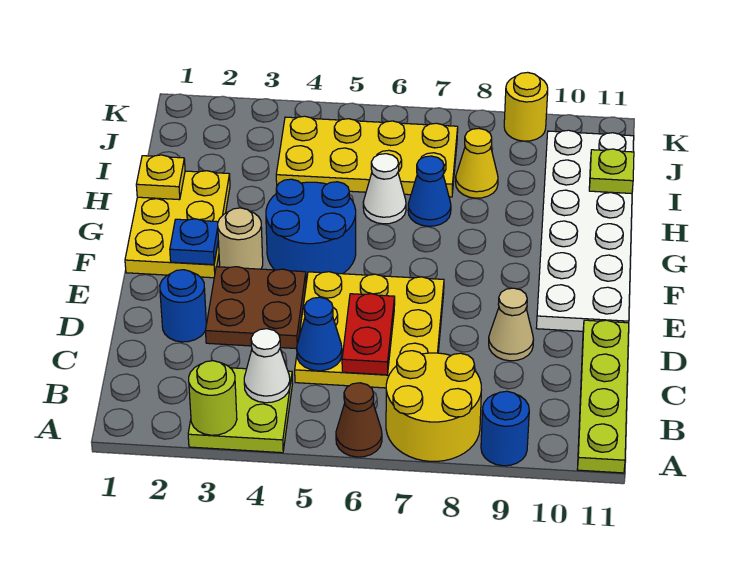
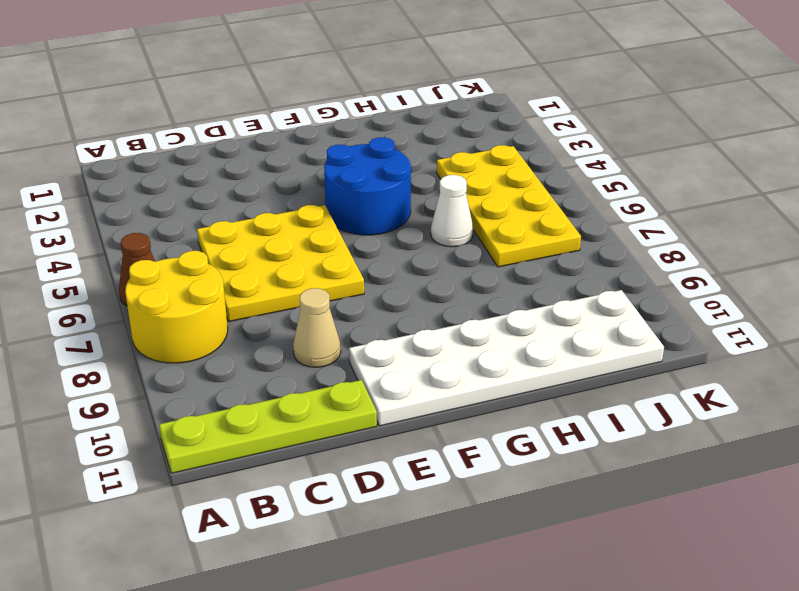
none -> lime 2x2 plate [188,368,292,453]
none -> blue 1x1 round brick [481,391,529,466]
none -> blue 1x1 round brick [160,270,206,342]

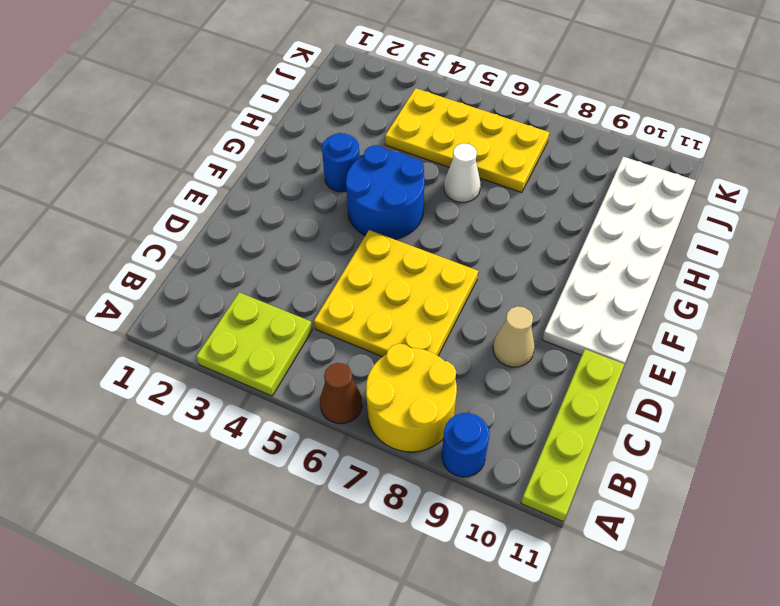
blue 1x1 round brick [322,133,360,192] -> blue 1x1 round brick moved to [160,270,206,342]
none -> brown 2x2 plate [206,267,306,349]
none -> yellow 2x3 plate [125,171,230,278]
none -> tan 1x1 round brick [218,208,263,269]

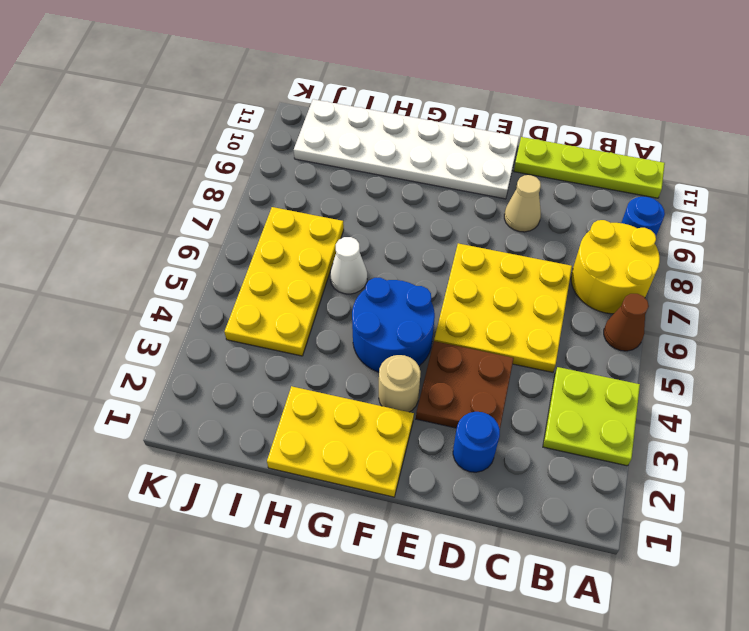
none -> blue 1x1 cone [408,156,451,226]
none -> yellow 1x1 cone [456,128,498,198]
none -> yellow 1x1 round brick [504,72,548,141]

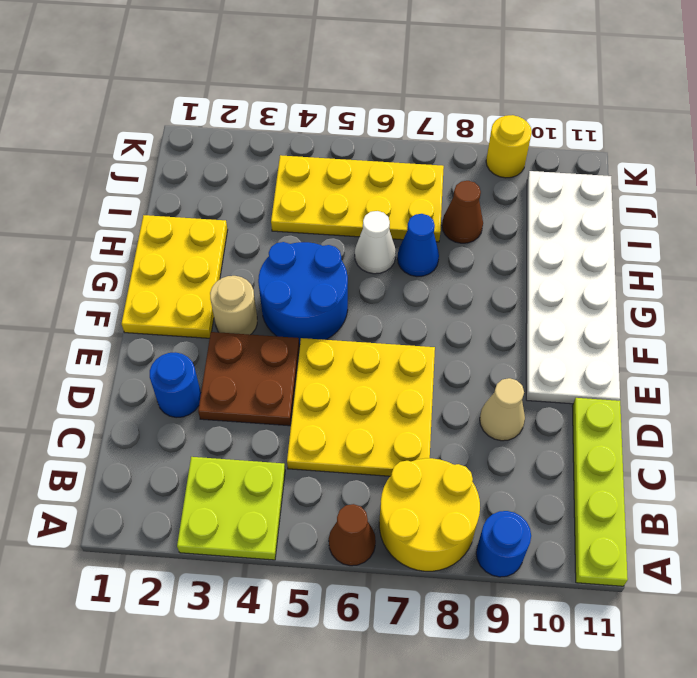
brown 1x1 cone [442,181,483,243] -> yellow 1x1 cone [456,128,498,198]
none -> lime 1x1 round brick [189,361,237,435]
none -> white 1x1 cone [244,329,290,403]
none -> blue 1x1 cone [297,297,342,371]

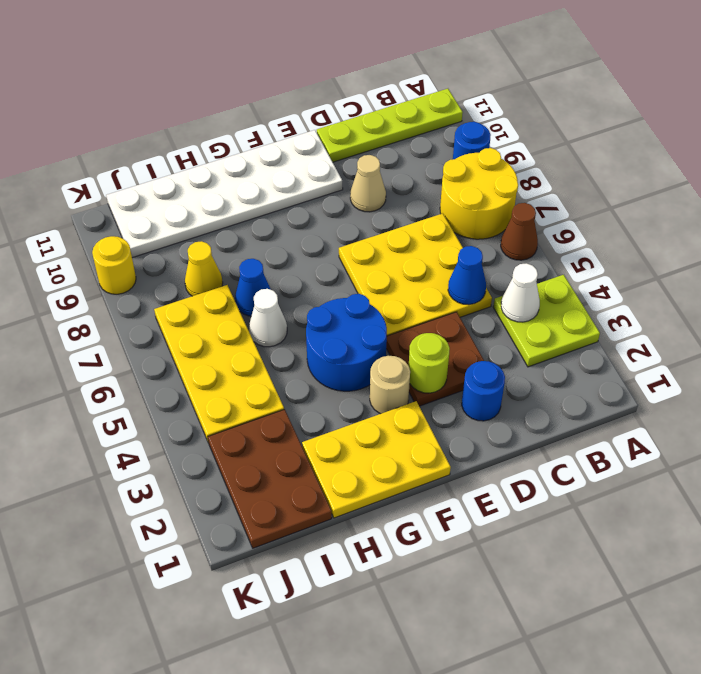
lime 1x1 round brick [409,333,450,393] -> lime 1x1 round brick moved to [189,361,237,435]
brown 2x3 plate [208,409,332,548] -> none
none -> red 1x2 plate [342,294,395,375]
none -> blue 1x1 plate [170,219,218,265]
none -> yellow 1x1 plate [136,155,185,200]

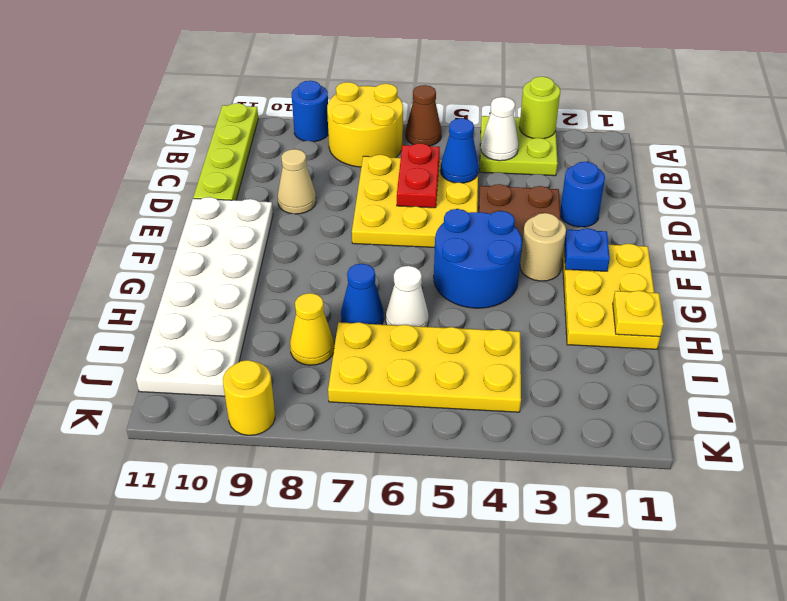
none -> lime 1x1 plate [589,149,634,194]

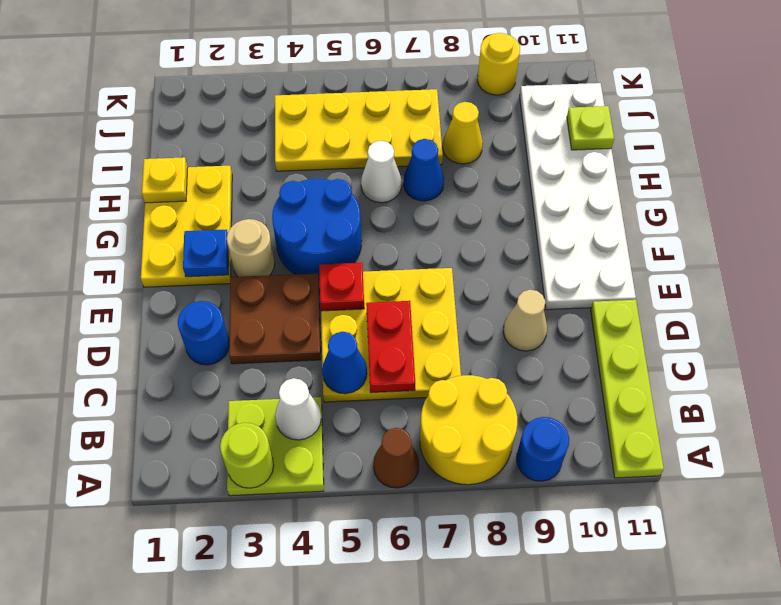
red 1x1 plate [319,263,364,311] -> none

